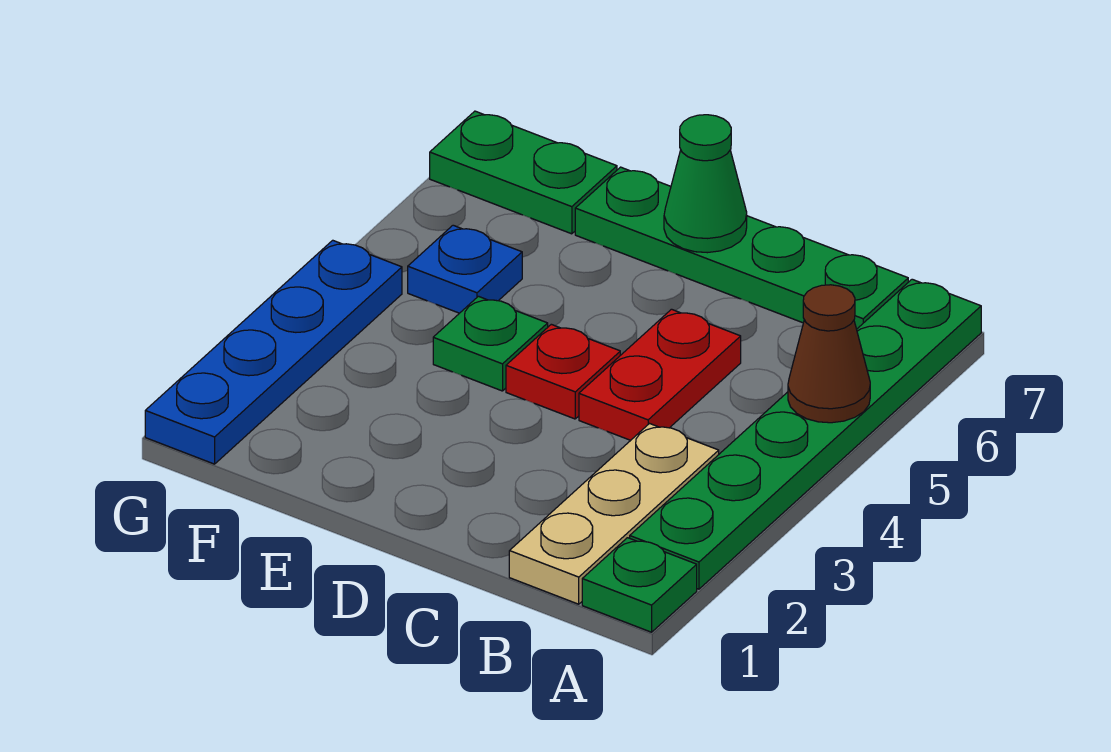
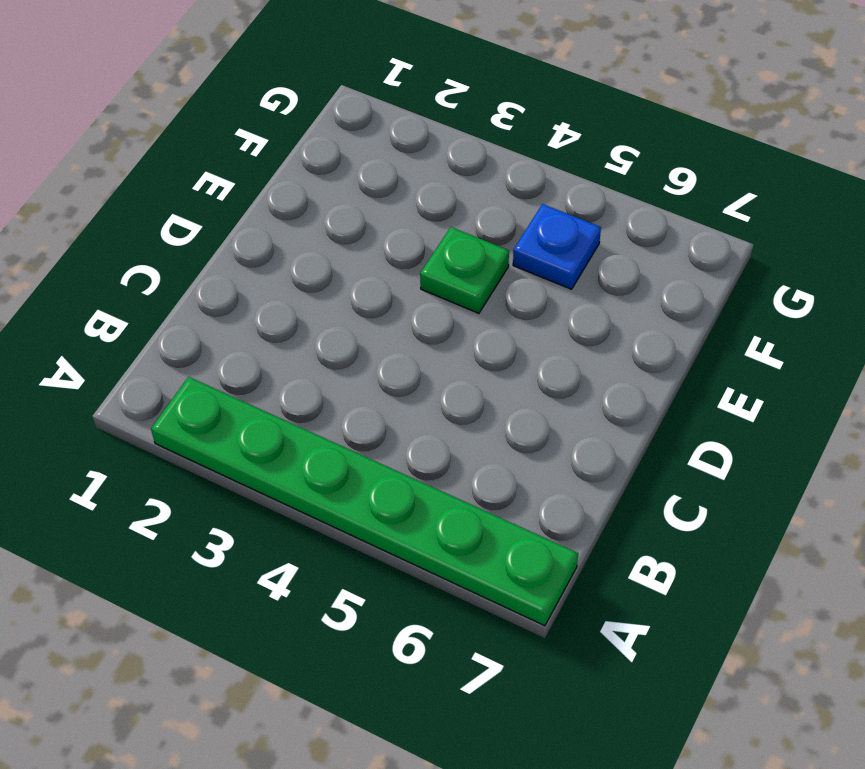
none -> green 1x1 plate [582,538,697,632]
none -> tan 1x3 plate [509,424,719,604]
none -> green 1x4 plate [575,167,908,329]

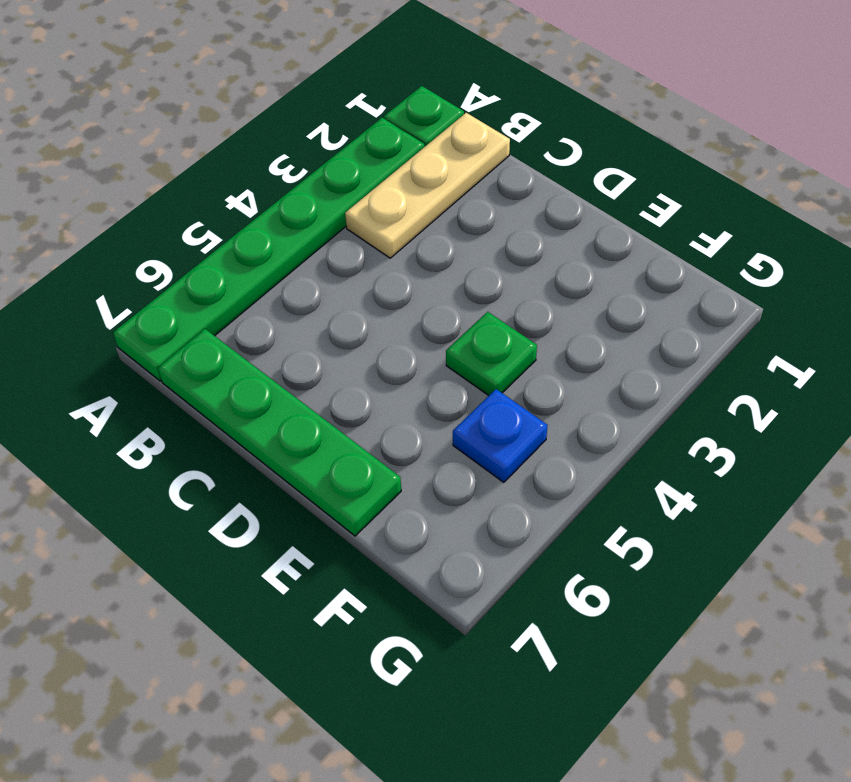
none -> red 1x2 plate [579,309,741,440]
none -> red 1x1 plate [506,324,620,419]
none -> green 1x2 plate [430,111,617,234]

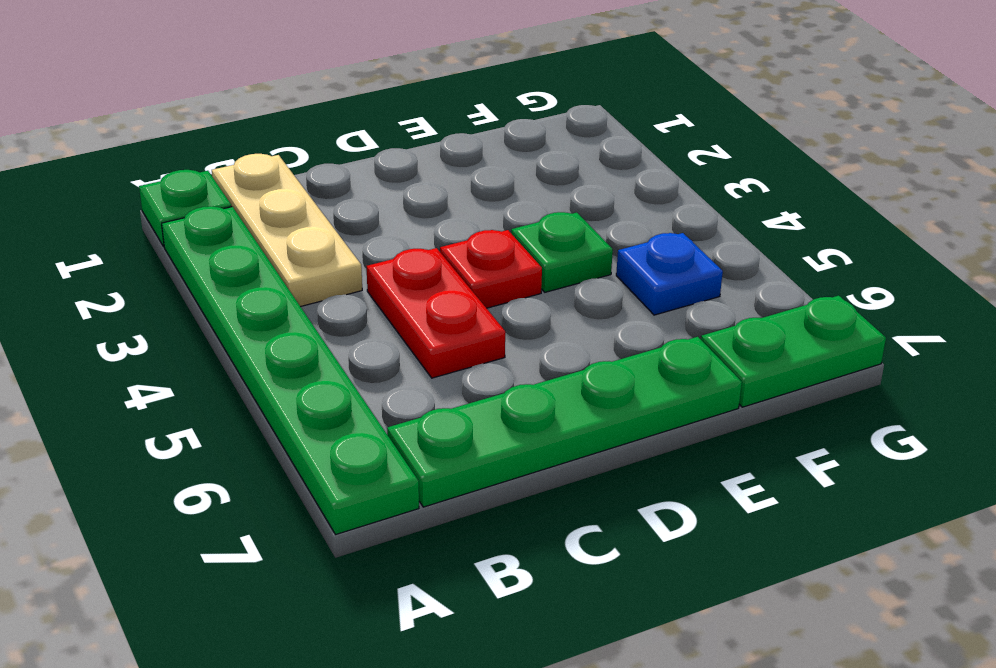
none -> blue 1x4 plate [145,240,402,464]
none -> brown 1x1 cone [788,285,870,423]
none -> green 1x1 cone [664,115,747,253]

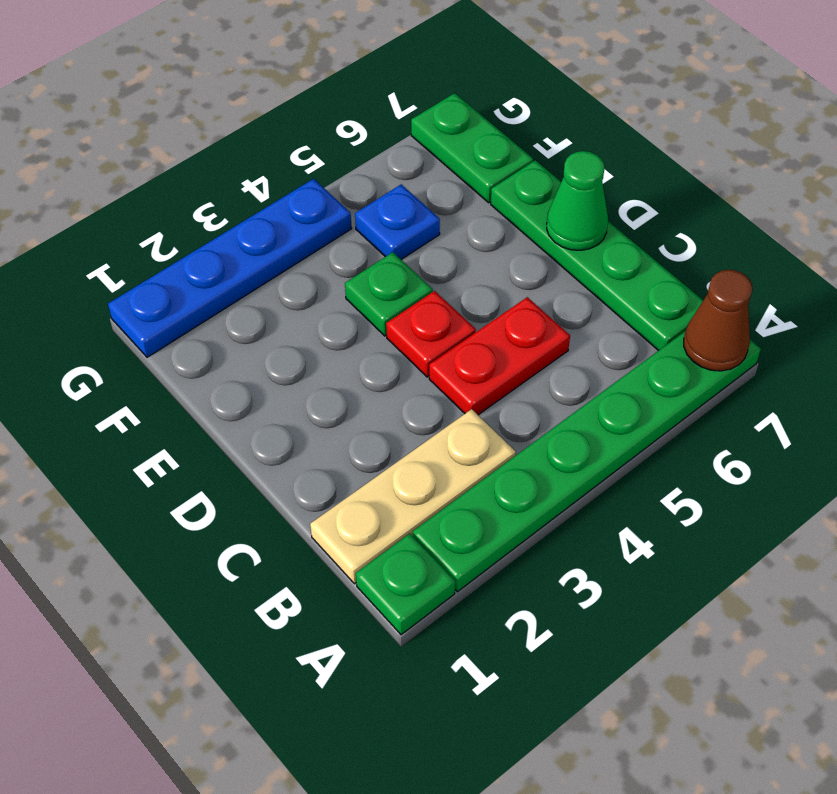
brown 1x1 cone [684,270,753,371] -> brown 1x1 cone moved to [788,285,870,423]

